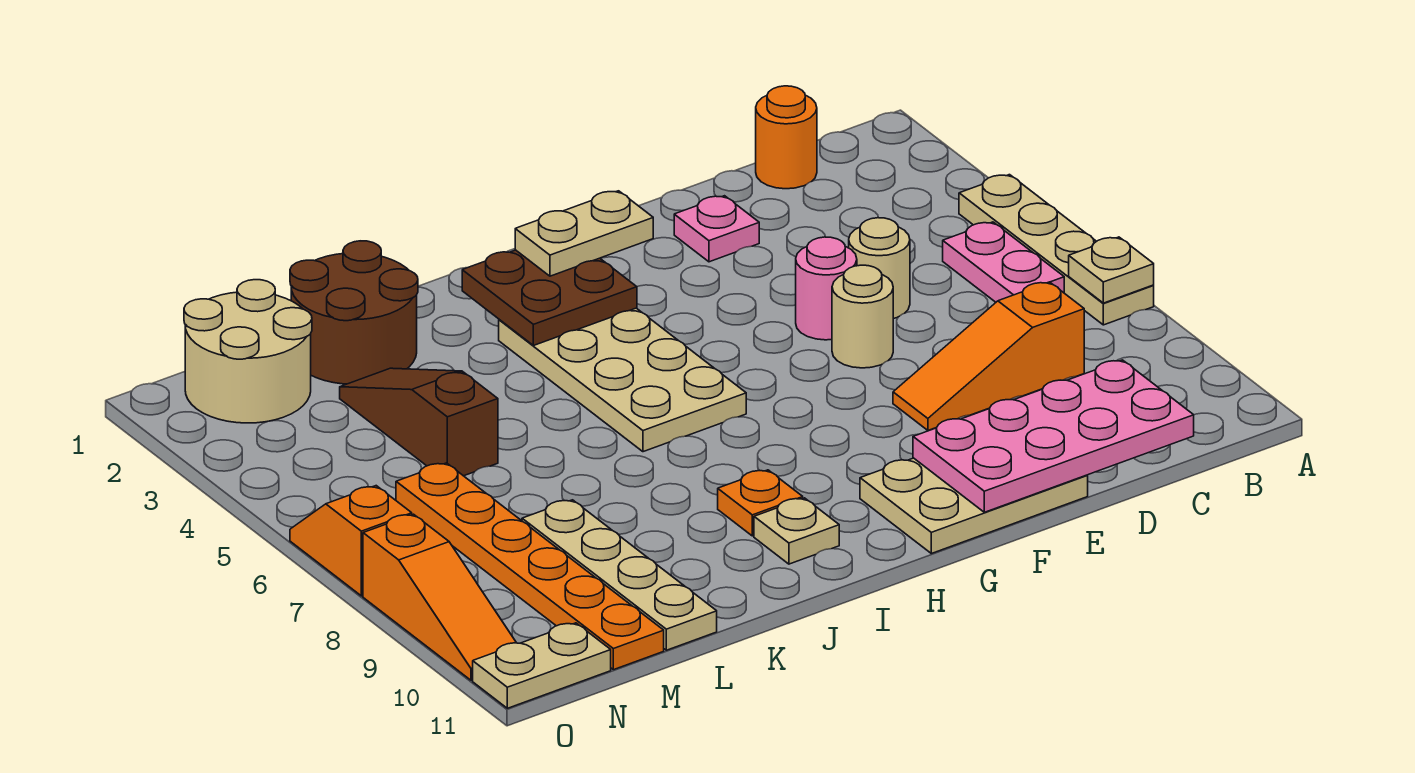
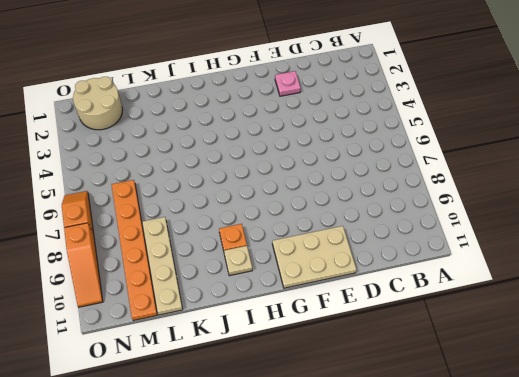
none -> tan 1x4 plate [959,175,1154,325]
none -> pink 1x2 plate [943,222,1064,302]
none -> orange 1x1 round brick [756,86,817,189]

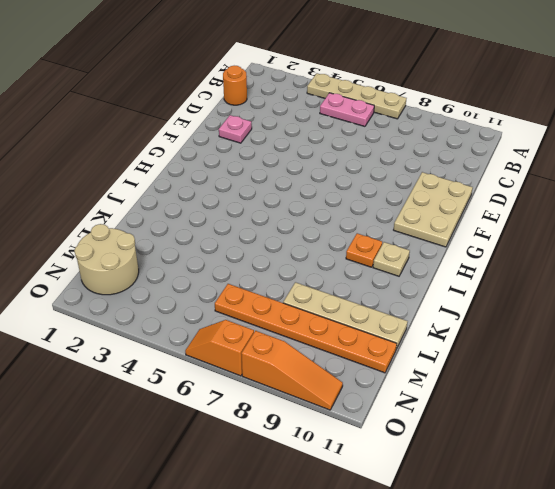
none -> orange 1x3 slope [893,282,1084,430]
none -> tan 1x1 round brick [849,218,910,319]
none -> pink 1x1 round brick [796,237,857,340]

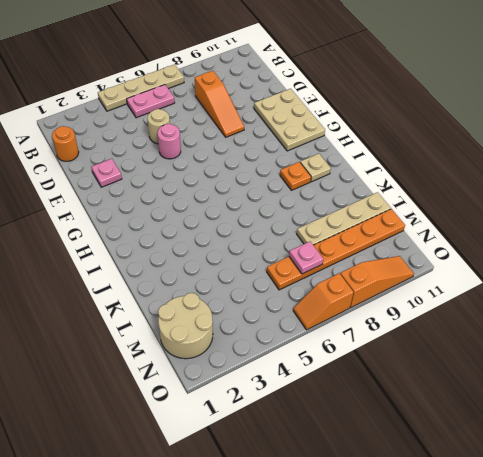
pink 1x1 plate [289,242,323,274] -> none
none -> tan 1x1 round brick [832,265,893,368]
none -> tan 2x4 plate [499,308,746,452]
none -> brown 2x2 round brick [290,241,418,384]

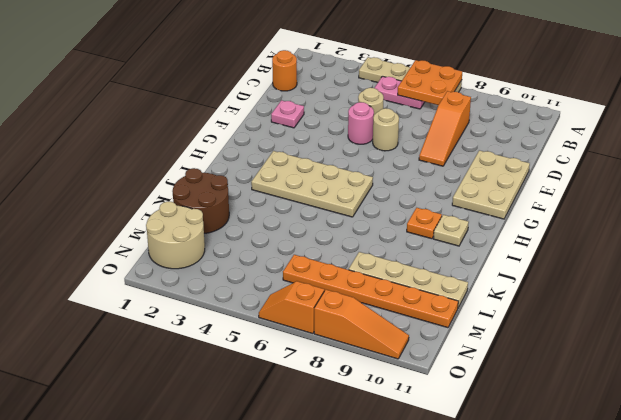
orange 2x2 plate [398,60,462,105] -> tan 1x1 plate [1069,237,1154,303]
none -> brown 1x3 slope [340,368,498,476]
none -> tan 1x2 plate [473,623,611,708]
none -> pink 2x4 plate [913,360,1194,512]

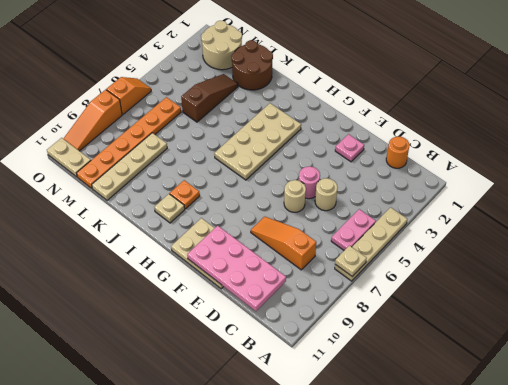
none -> brown 2x2 plate [462,250,637,346]
none -> tan 1x2 plate [515,191,653,276]

